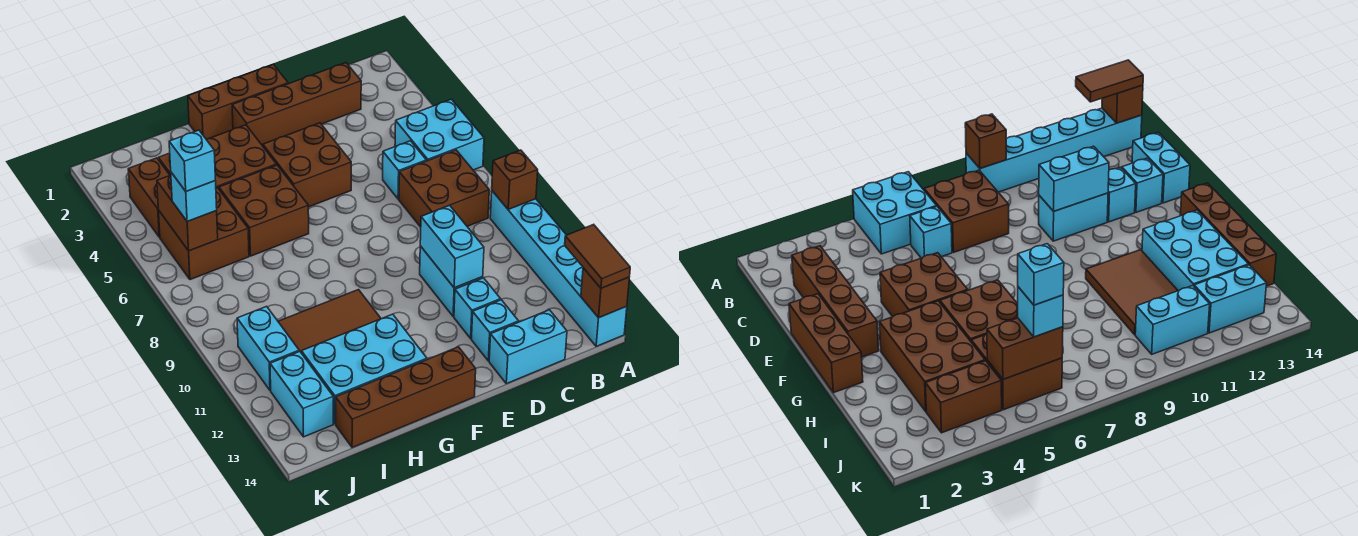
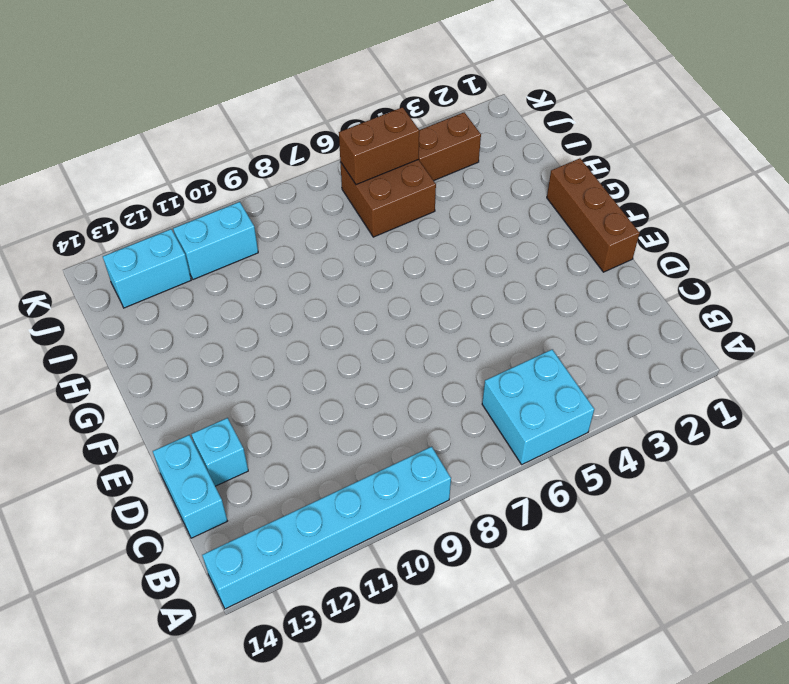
none -> brown 2x2 brick [399,150,489,227]
none -> brown 1x4 brick [232,63,361,146]
none -> cyan 1x1 brick [383,141,426,199]

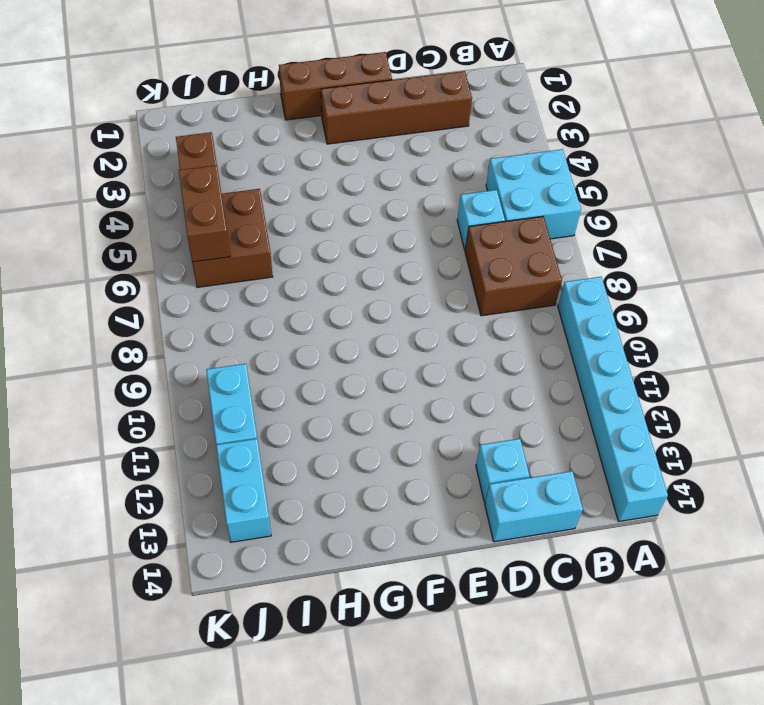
none -> cyan 1x2 brick [420,246,483,317]
none -> cyan 1x1 brick [454,278,501,338]
none -> brown 2x2 brick [263,123,351,207]

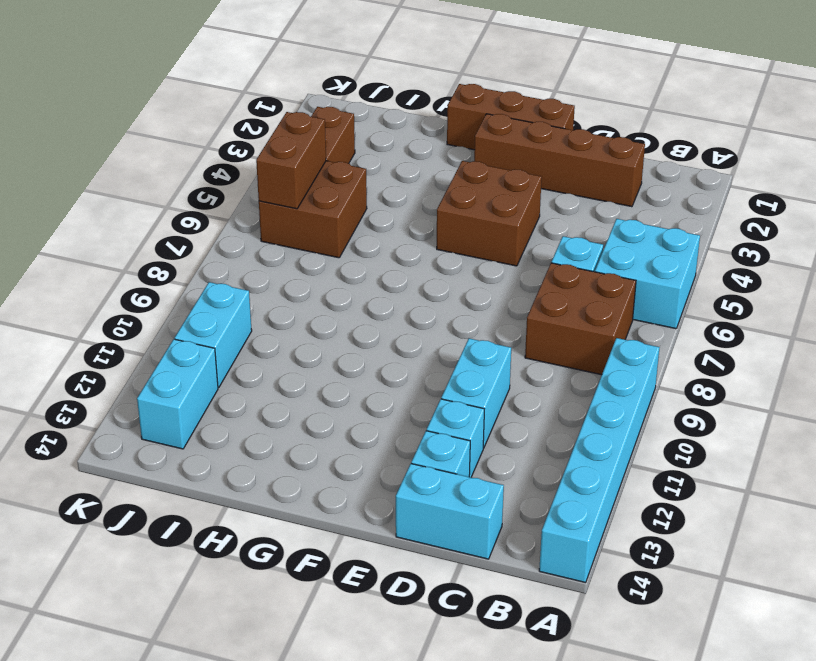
none -> brown 1x4 brick [336,347,476,448]
none -> brown 2x3 brick [158,125,276,189]
none -> brown 2x2 brick [219,165,309,256]

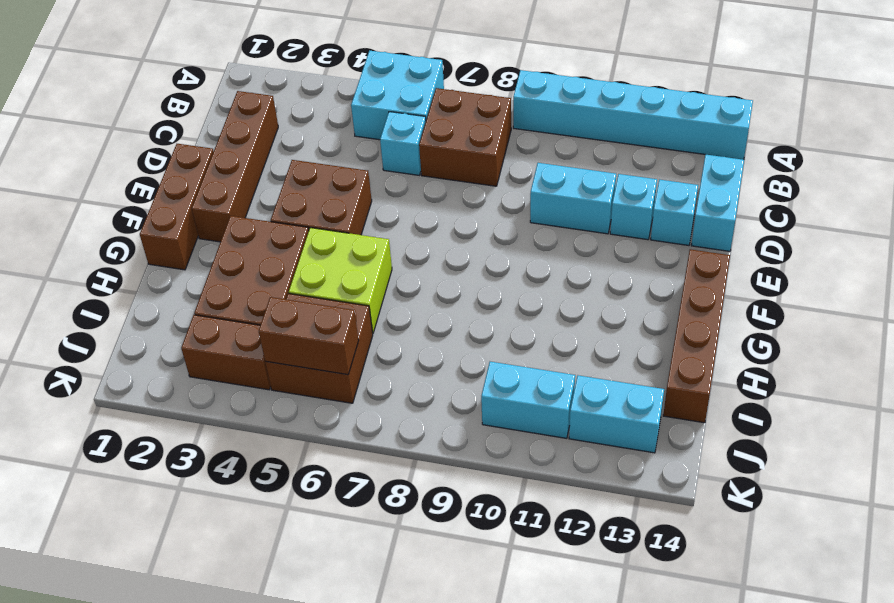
lime 2x2 brick [289,228,392,333] -> brown 2x2 brick [219,165,309,256]
none -> brown 2x3 tile [278,290,381,353]
none -> cyan 2x3 brick [302,314,427,424]
none -> brown 1x1 brick [492,150,538,209]

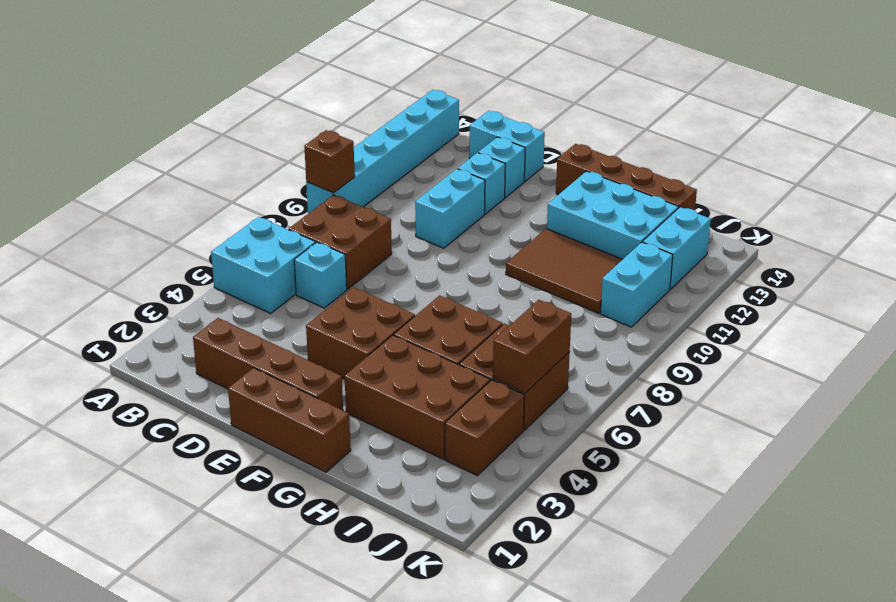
none -> brown 1x1 brick [581,268,629,318]
none -> cyan 1x2 brick [420,205,484,288]
none -> brown 1x2 tile [565,224,630,288]

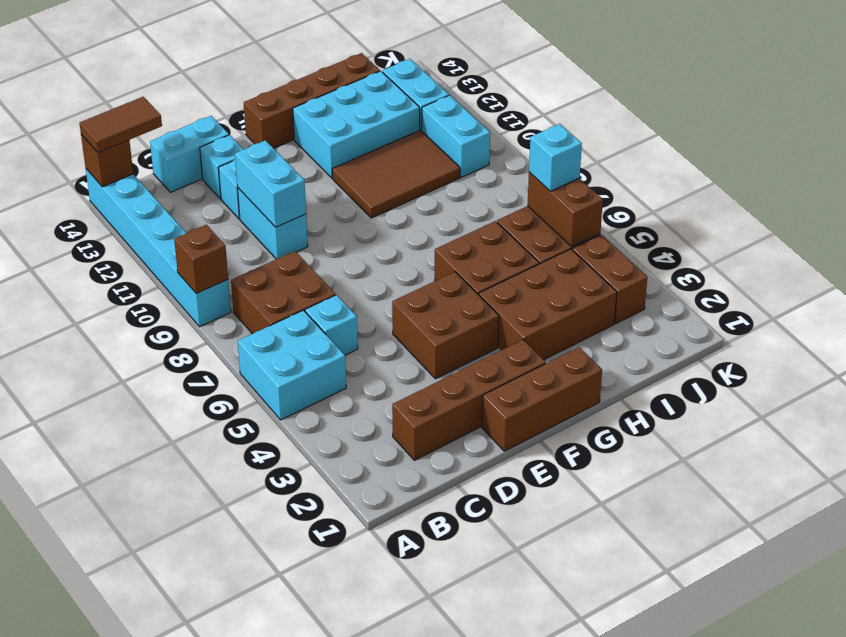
brown 1x2 tile [79,97,162,153] -> brown 1x2 tile turned to [565,224,630,288]
none -> cyan 1x1 brick [169,130,215,191]

